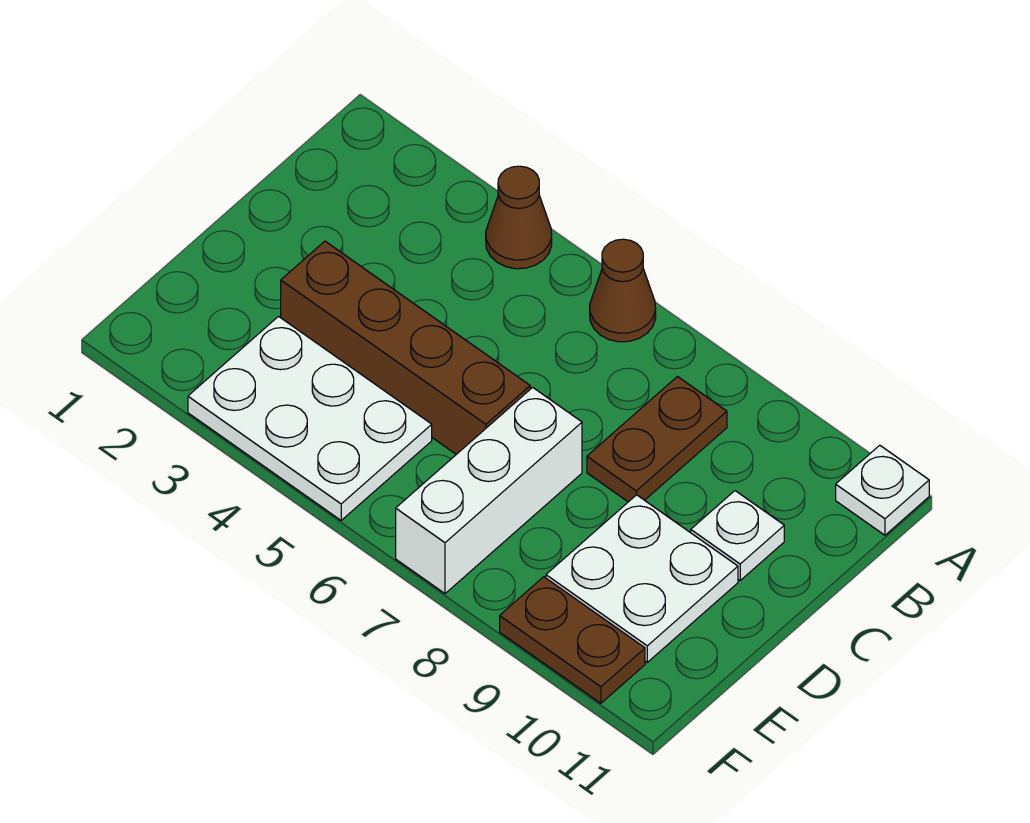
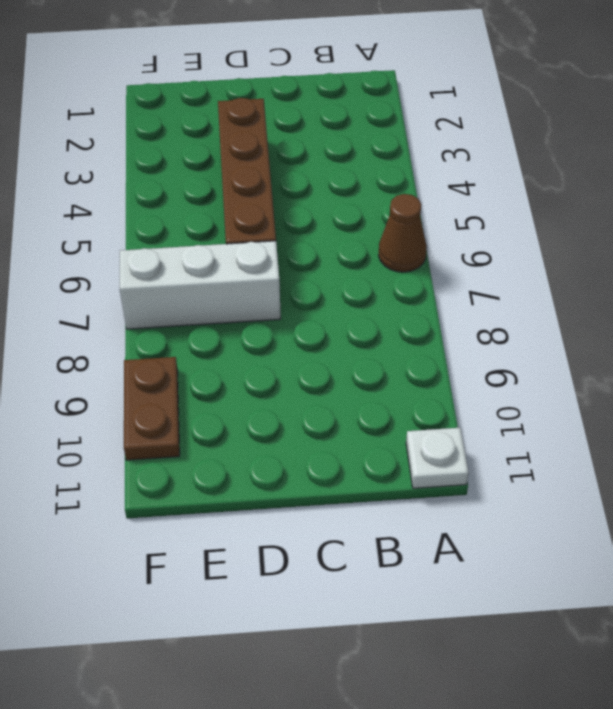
none -> brown 1x1 cone [486,166,552,269]
none -> brown 1x2 plate [587,377,727,502]

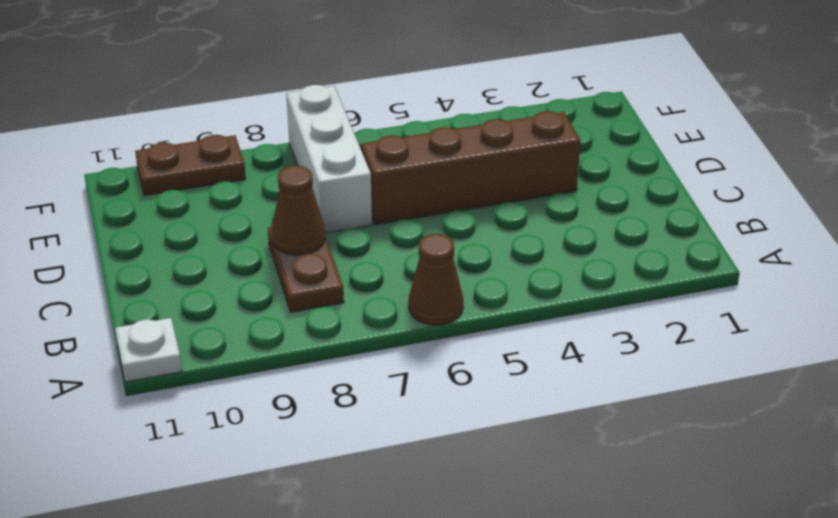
brown 1x1 cone [272,166,325,255] -> brown 1x1 cone moved to [486,166,552,269]
none -> white 1x1 plate [691,491,784,580]
none -> white 2x2 plate [546,495,738,662]

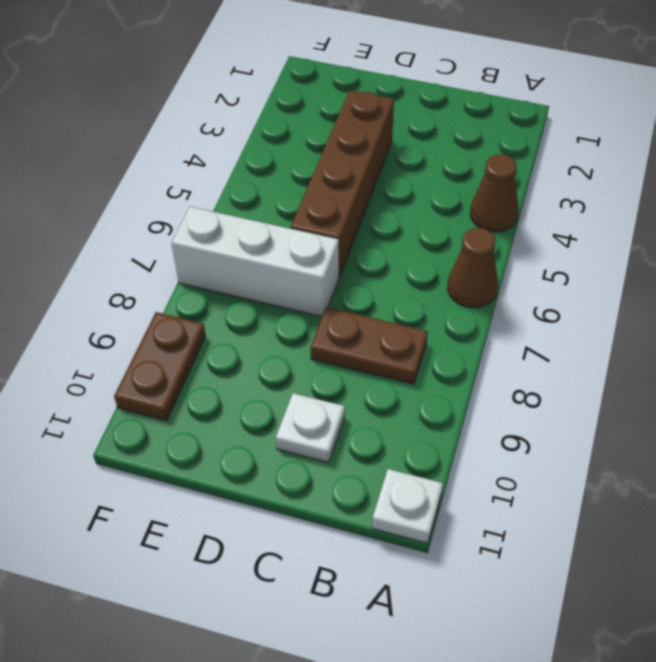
none -> white 2x2 plate [546,495,738,662]
none -> white 2x3 plate [188,317,432,520]

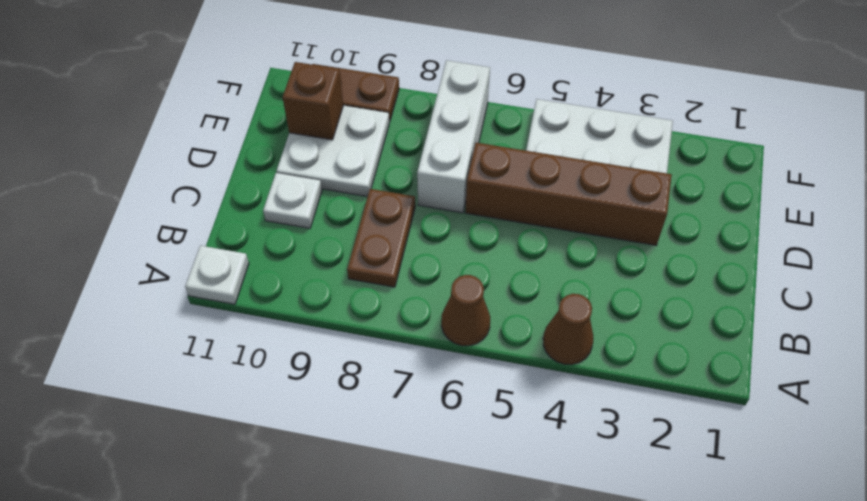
brown 1x1 brick [283,62,343,140] -> none

